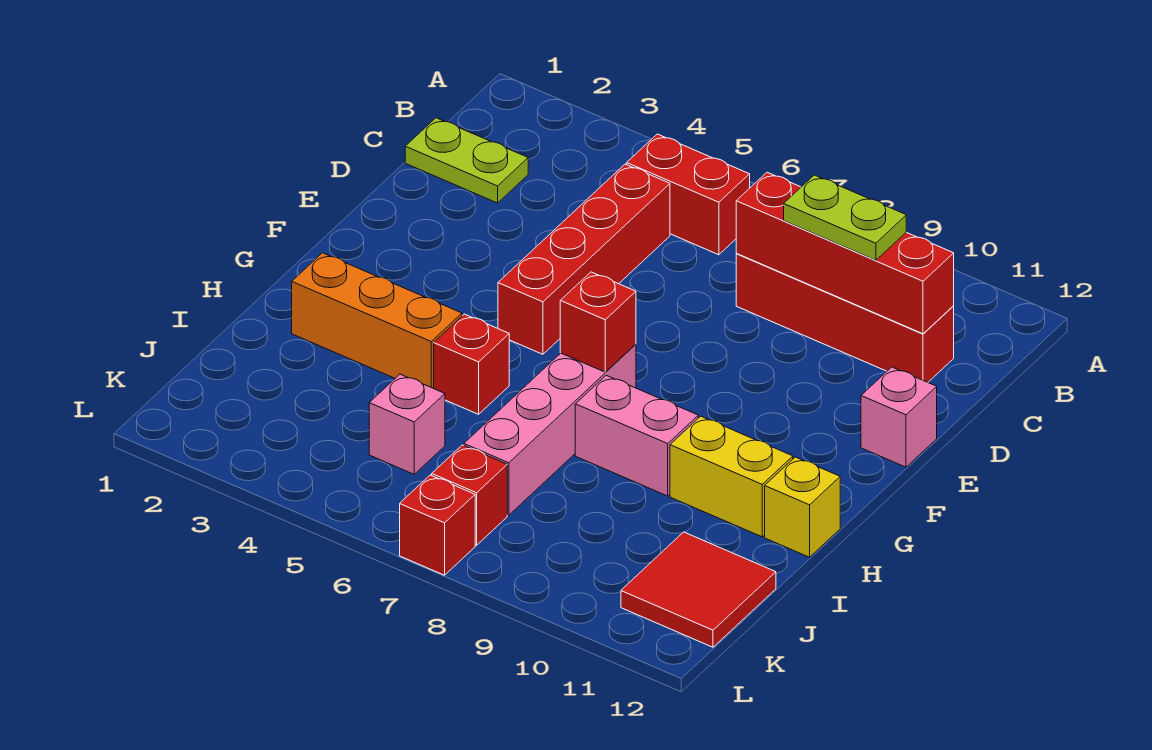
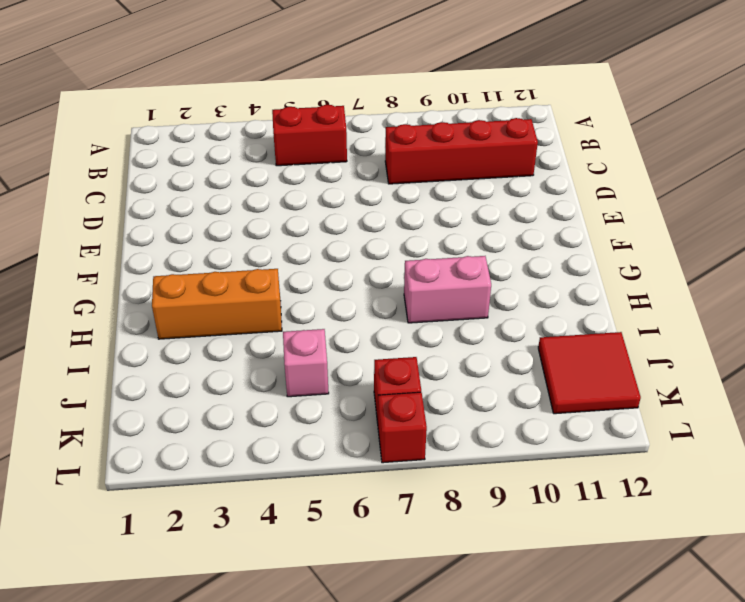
none -> lime 1x2 plate [405,118,528,203]
none -> red 1x4 brick [498,164,670,354]
none -> pink 1x1 brick [861,367,937,467]

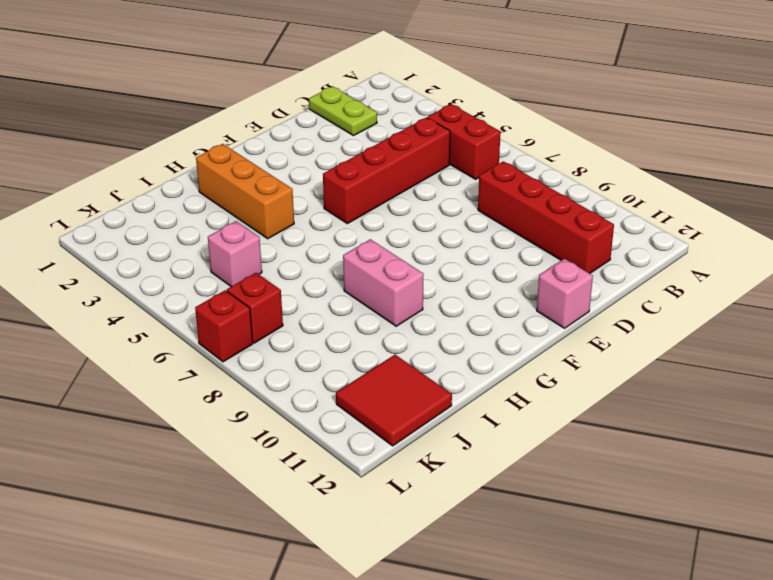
none -> pink 1x4 brick [464,344,636,515]
none -> red 1x1 brick [434,314,509,414]
none -> yellow 1x2 brick [670,416,793,537]

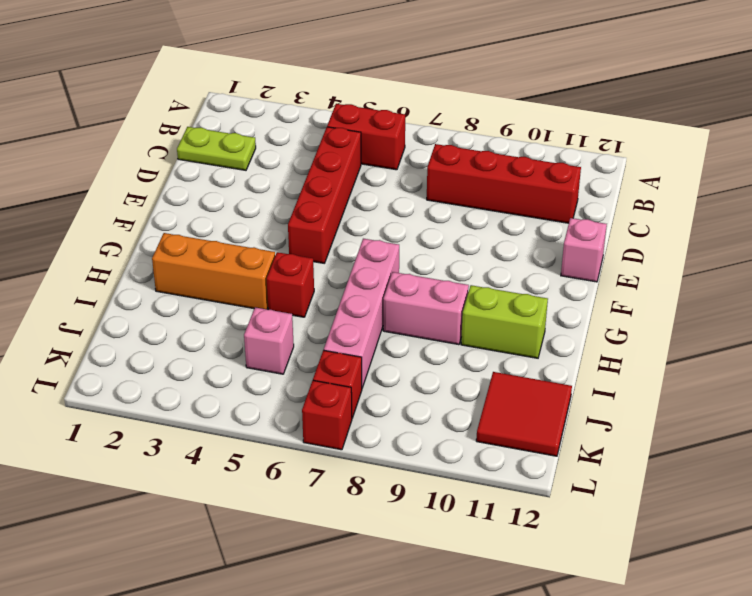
lime 1x2 brick [461,285,548,358] -> yellow 1x2 brick [670,416,793,537]
none -> yellow 1x1 brick [765,457,840,557]
none -> red 1x4 brick [736,172,954,334]
none -> red 1x1 brick [560,272,636,372]

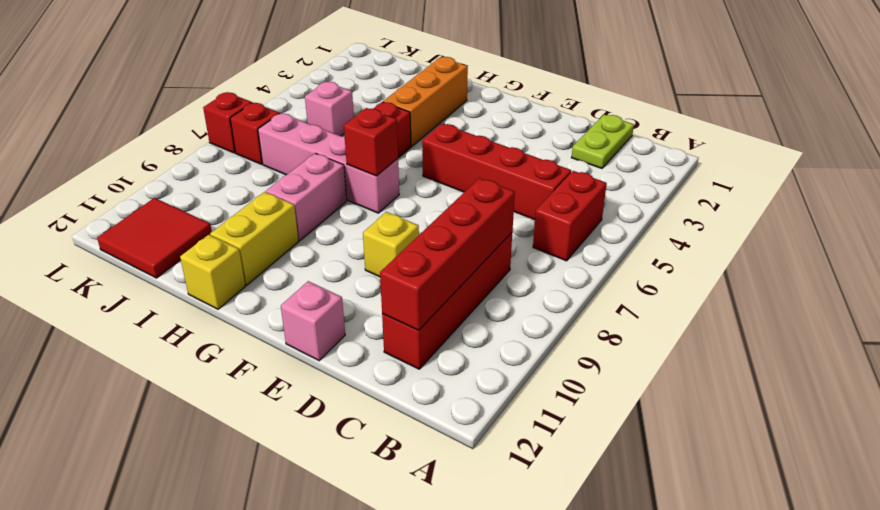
yellow 1x1 brick [363,212,419,277] -> none
none -> lime 1x2 plate [784,175,906,260]

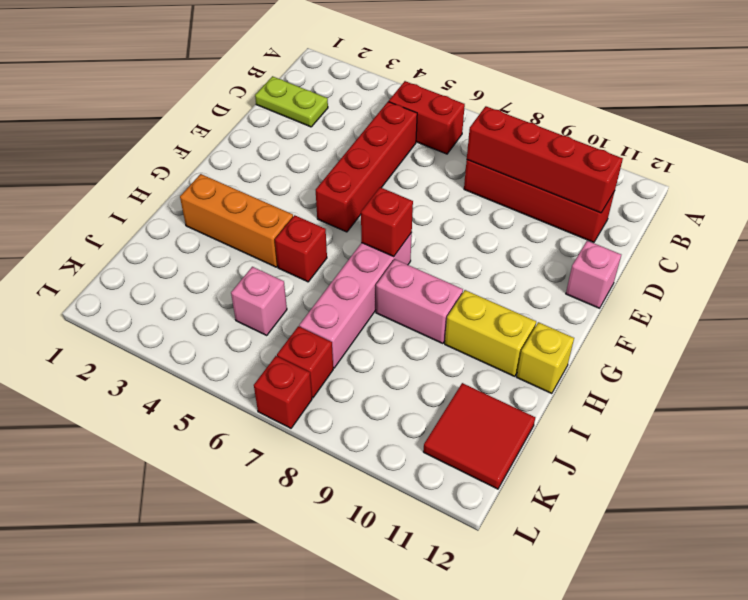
none -> lime 1x2 plate [784,175,906,260]

